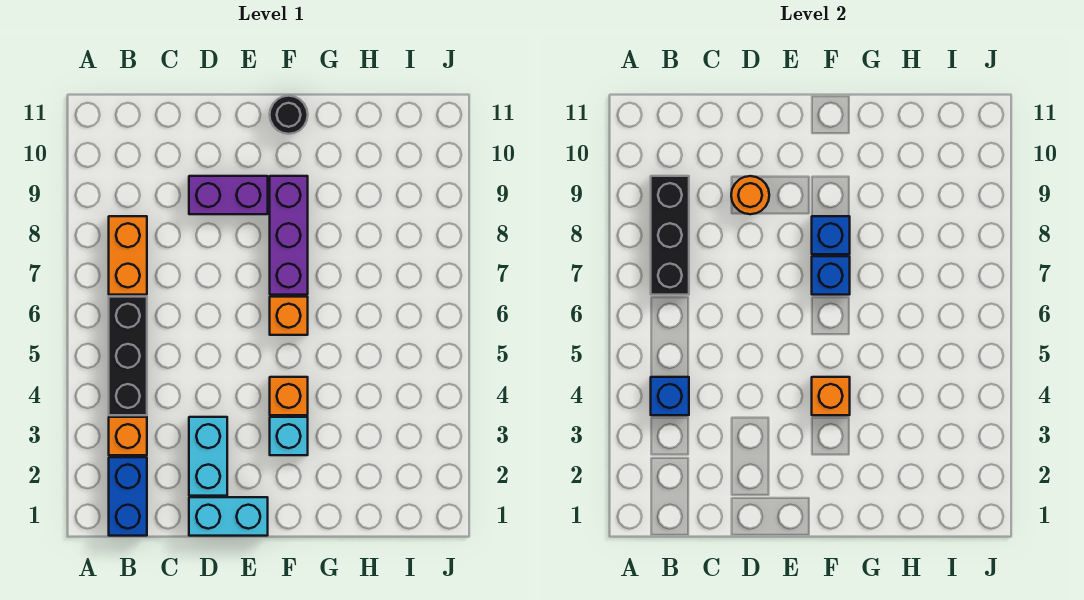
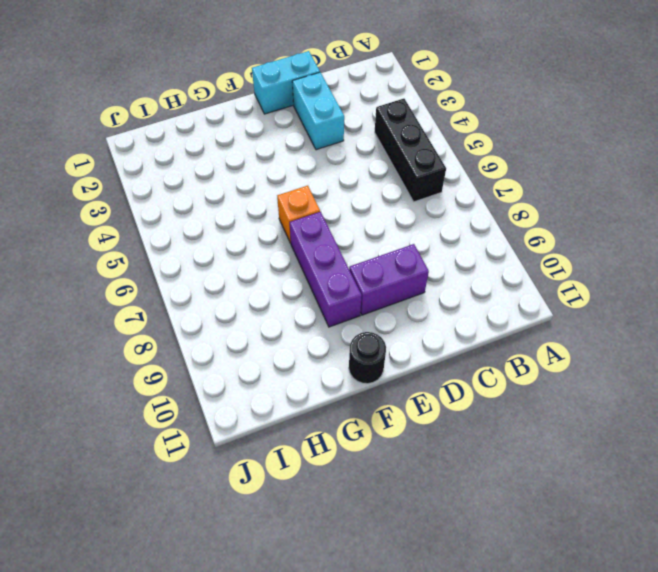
none -> blue 1x2 brick [109,457,147,536]
none -> orange 1x1 brick [109,417,147,455]
none -> orange 1x2 brick [109,216,147,295]

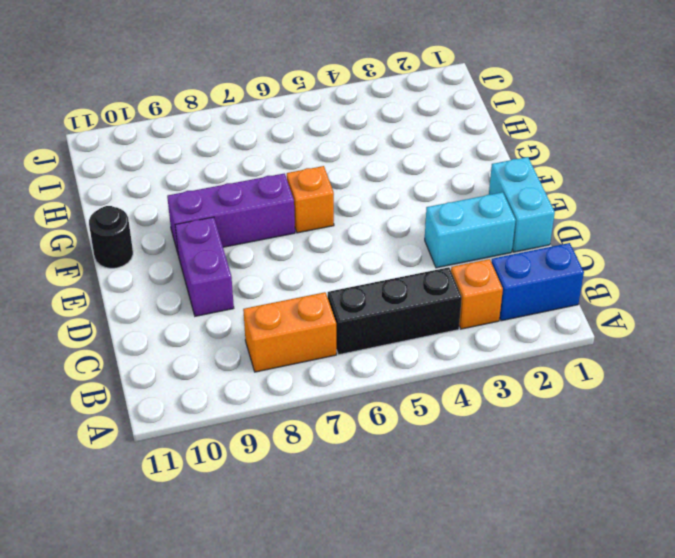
none -> cyan 1x1 brick [270,417,308,455]
none -> orange 1x1 brick [270,377,308,415]
none -> blue 1x1 brick [651,377,689,415]

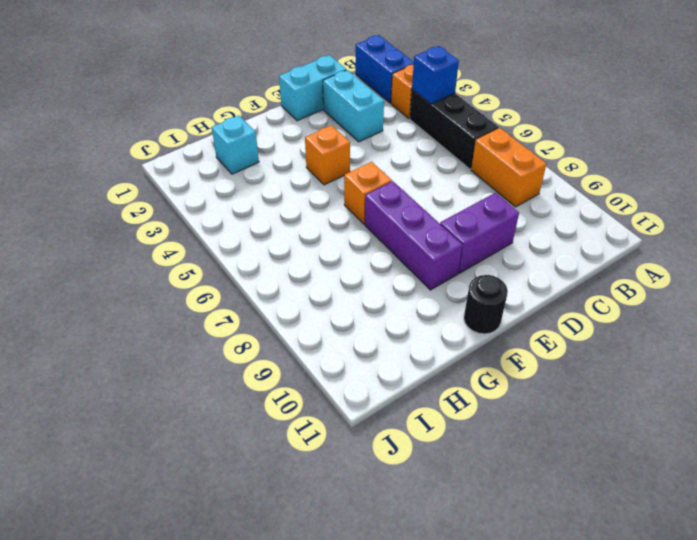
cyan 1x1 brick [212,116,259,174] -> cyan 1x1 brick moved to [270,417,308,455]
none -> black 1x3 brick [651,176,689,295]
none -> orange 1x1 round brick [731,176,769,214]
none -> orange 1x1 brick [812,377,850,415]

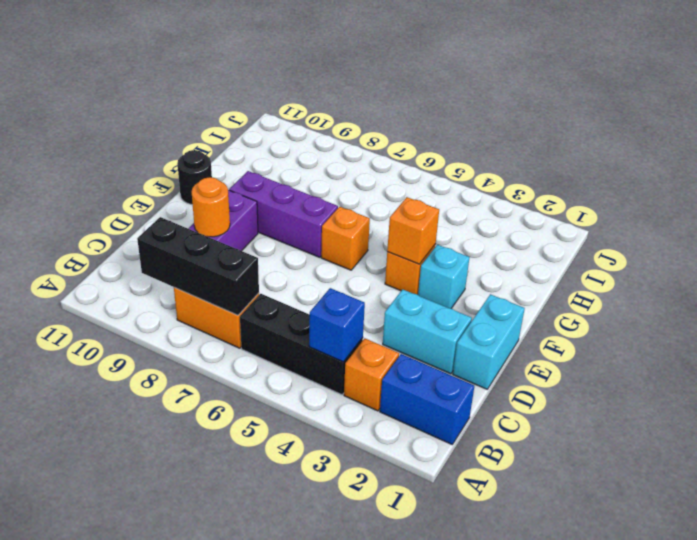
none -> blue 1x1 brick [812,256,850,295]
none -> blue 1x1 brick [812,216,850,254]

